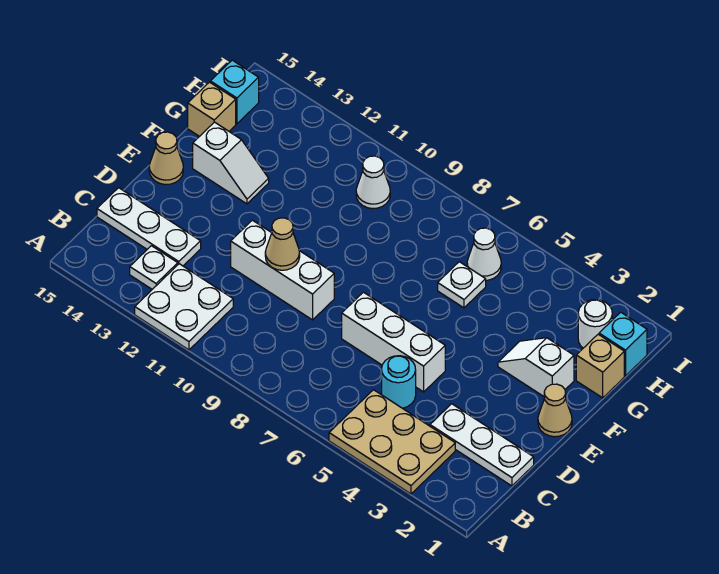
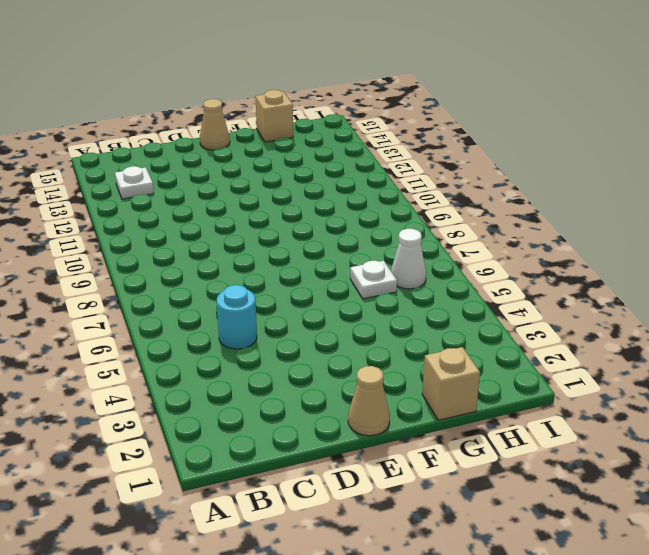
none -> tan 2x3 plate [329,390,455,494]
none -> white 2x2 plate [135,264,233,350]
none -> white 1x3 plate [430,404,534,486]

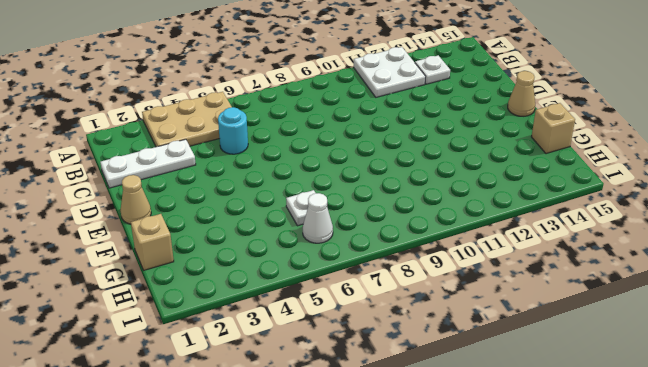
none -> white 1x3 plate [97,188,201,266]
none -> white 1x3 brick [342,292,445,392]
none -> white 1x3 brick [231,220,334,320]

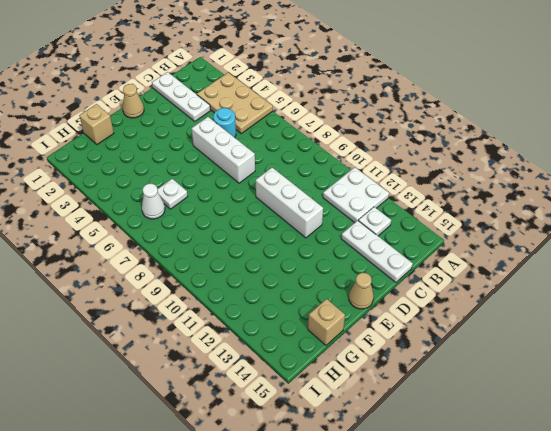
none -> white 1x2 slope [498,338,574,396]
none -> white 1x2 slope [193,122,269,204]
none -> cyan 1x1 brick [599,312,647,376]

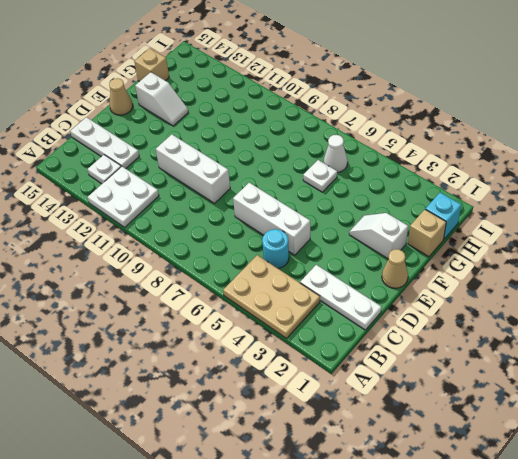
none -> white 1x1 round brick [578,300,612,348]
none -> white 1x1 cone [356,156,390,209]
none -> cyan 1x1 brick [210,60,259,124]

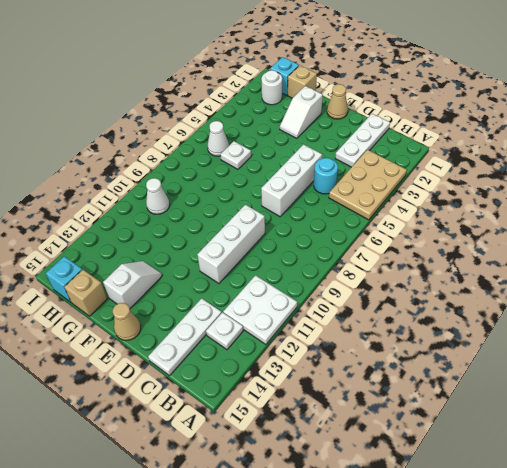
none -> tan 1x1 cone [265,218,300,270]

